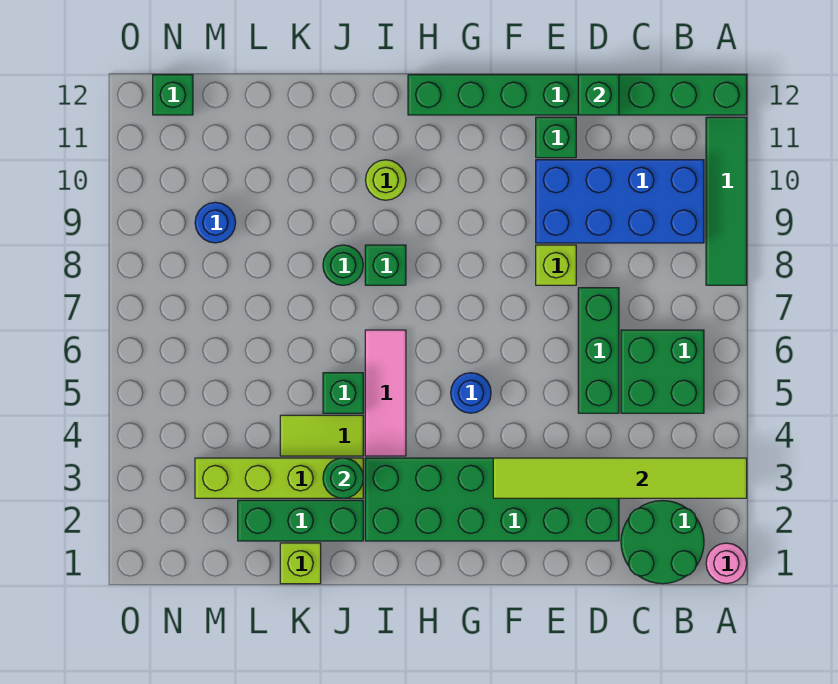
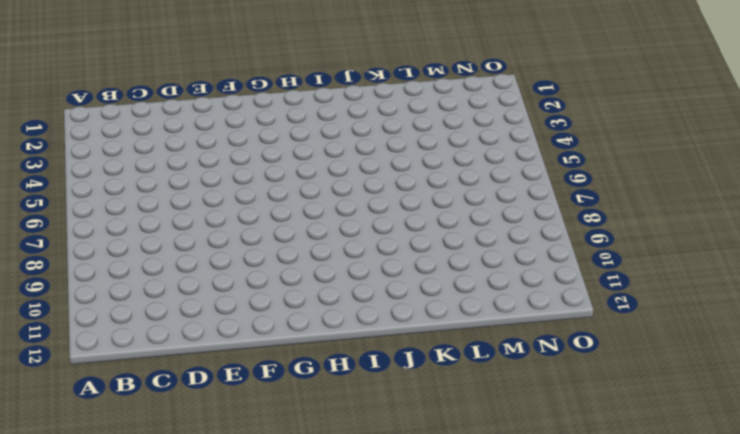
none -> pink 1x1 round brick [706,543,747,584]
none -> green 1x4 tile [706,117,747,285]
none -> green 1x8 brick [408,75,747,115]

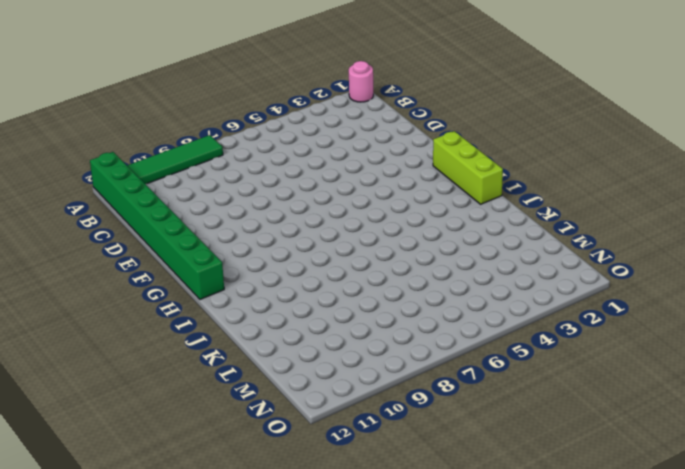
lime 1x3 brick [433,131,503,204] -> none
none -> green 2x2 round brick [621,501,704,584]
none -> green 2x2 brick [621,330,704,413]
none -> blue 2x4 brick [536,160,704,243]

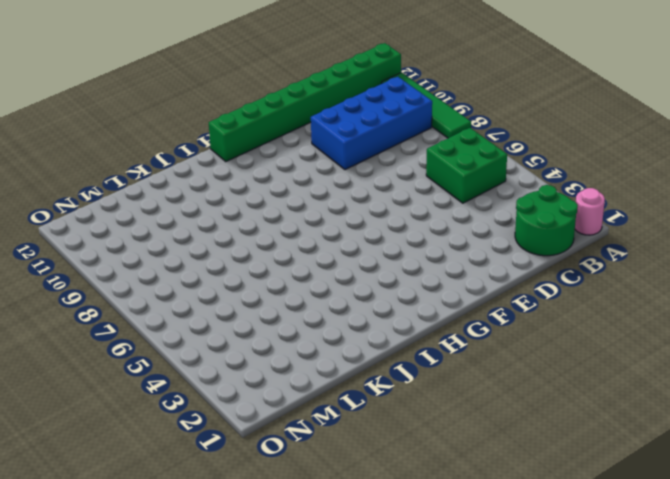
none -> green 2x6 brick [365,458,619,541]
none -> green 1x3 brick [578,288,619,413]
none -> lime 1x1 brick [536,245,576,285]

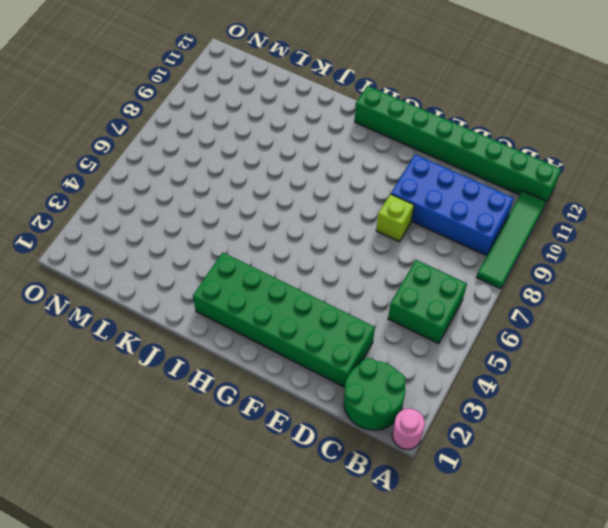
none -> green 1x3 brick [578,288,619,413]
none -> green 1x1 brick [536,117,576,158]
none -> blue 1x1 round brick [451,373,491,413]

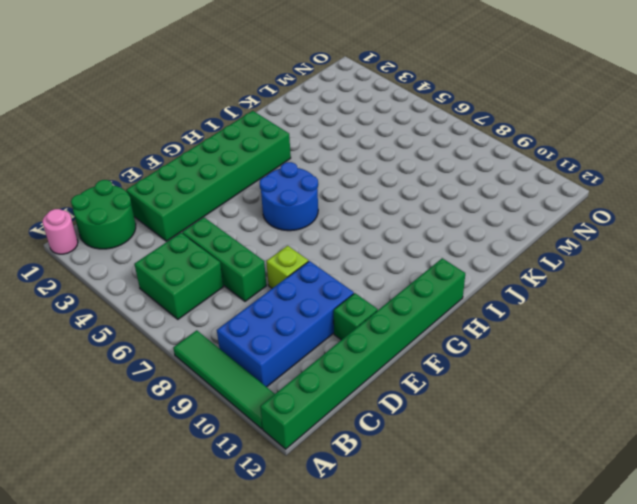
blue 2x2 round brick [260,162,318,231] -> blue 1x1 round brick [451,373,491,413]
none -> pink 1x3 tile [365,330,406,456]
none -> green 1x1 brick [365,245,406,285]
none -> lime 1x1 round brick [366,160,406,200]

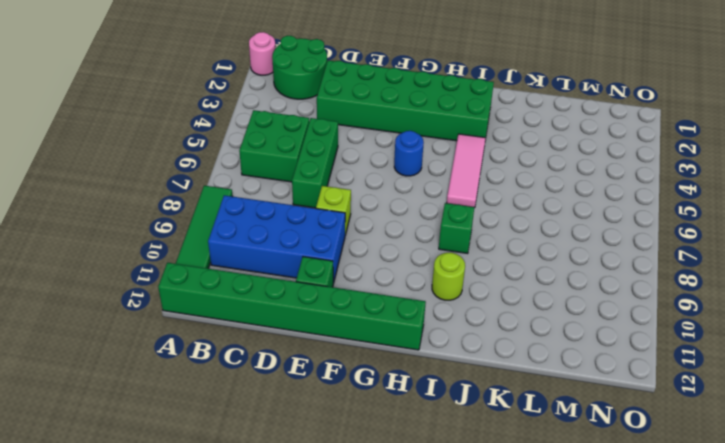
none -> green 1x3 brick [238,500,363,541]
none -> lime 1x4 brick [195,458,363,498]
none -> lime 1x2 tile [280,415,363,456]

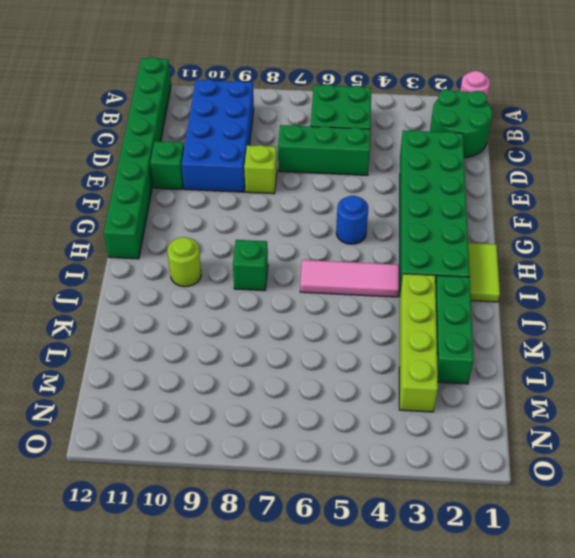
lime 1x2 tile [468,243,500,302] -> lime 1x2 tile moved to [280,415,363,456]
none -> green 1x4 tile [706,117,747,285]
none -> green 1x1 brick [323,373,363,413]
none -> green 1x1 round brick [323,245,363,285]

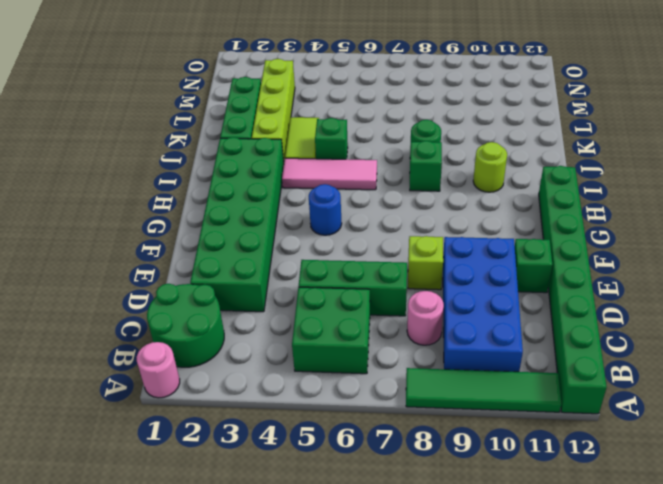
pink 1x1 round brick [407,291,444,345] -> none
none -> lime 1x1 brick [280,543,321,584]
none -> blue 1x1 round brick [195,202,236,243]
none -> green 1x1 brick [153,75,193,115]

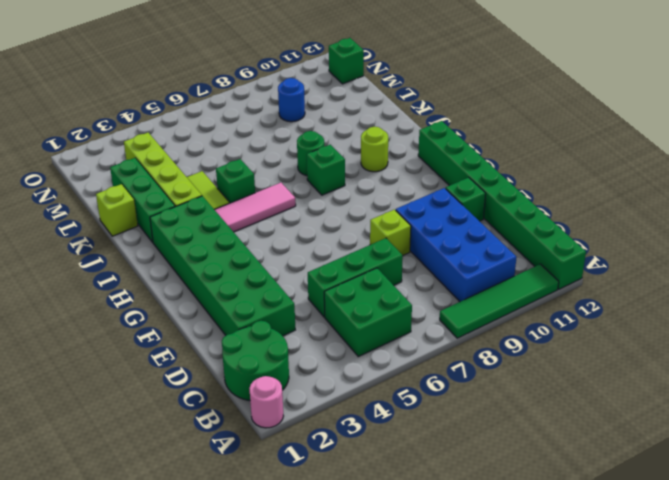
none -> blue 1x1 round brick [451,373,491,413]
none -> lime 1x6 tile [493,458,747,498]
none -> green 1x1 brick [578,75,619,115]

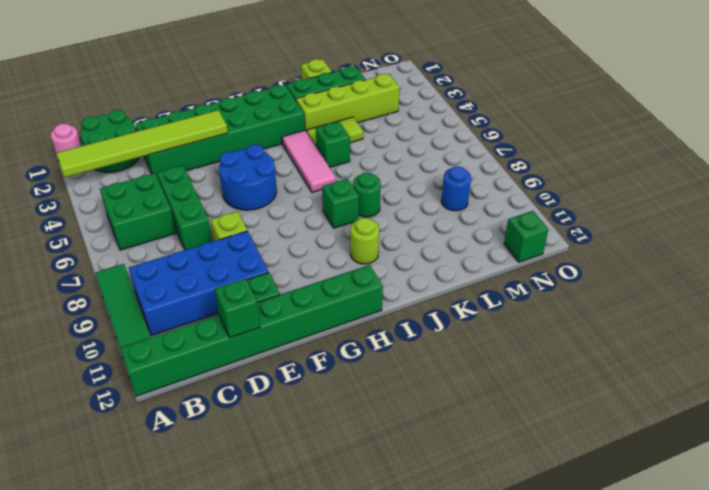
blue 2x2 round brick [219,144,277,210] -> blue 1x1 round brick [451,373,491,413]
none -> green 1x1 round brick [323,458,363,498]

